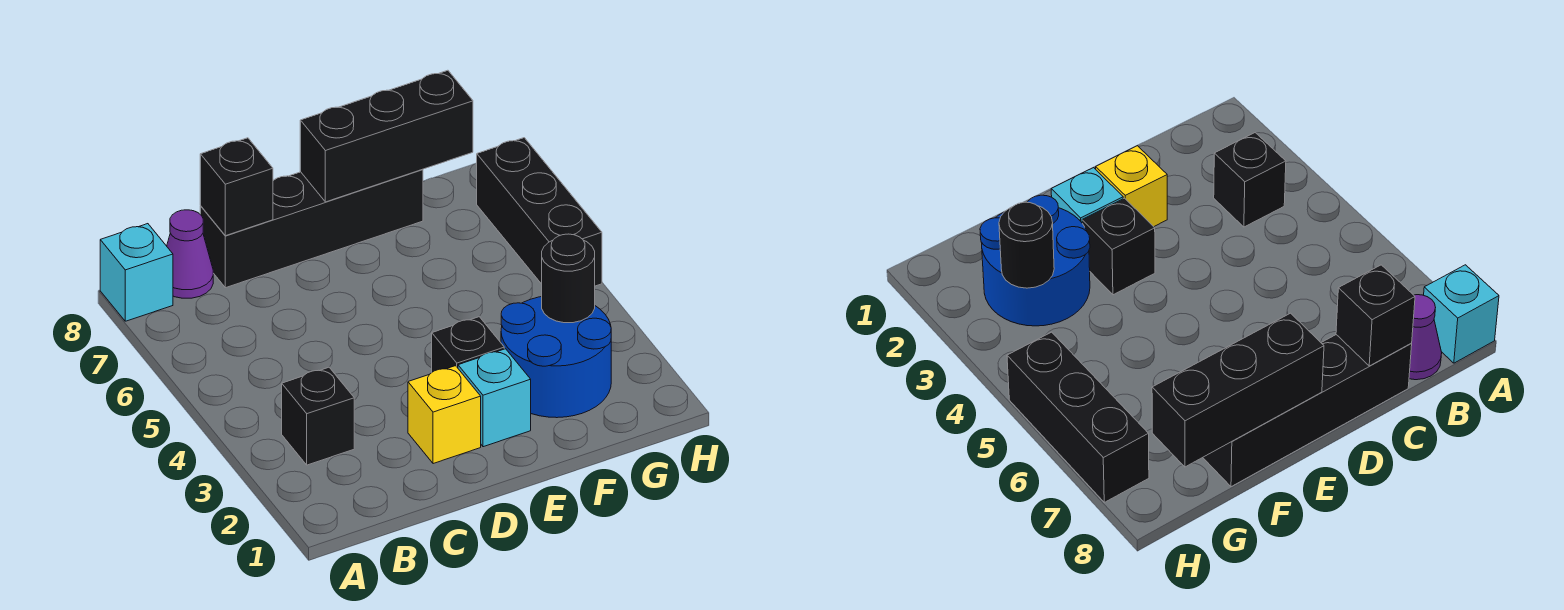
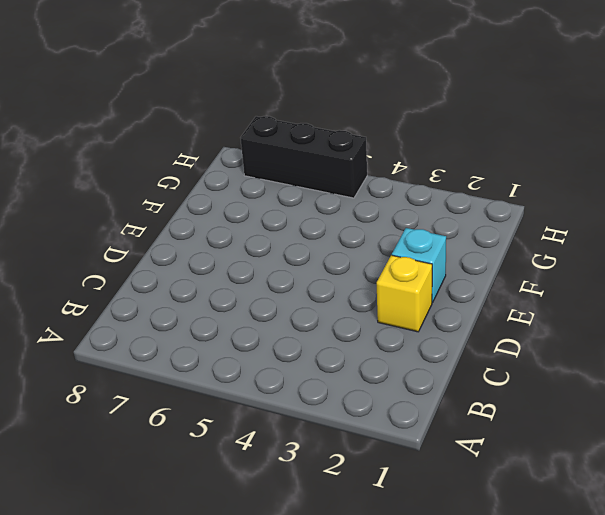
none -> cyan 1x1 brick [100,224,173,321]
none -> black 1x1 brick [282,367,354,465]
none -> purple 1x1 cone [167,210,213,298]

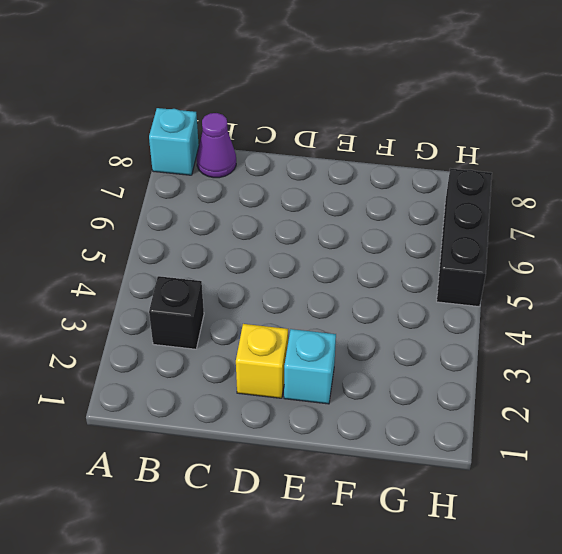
none -> black 1x4 brick [200,169,423,288]
none -> black 1x1 brick [432,317,504,372]
none -> blue 2x2 round brick [501,297,611,418]

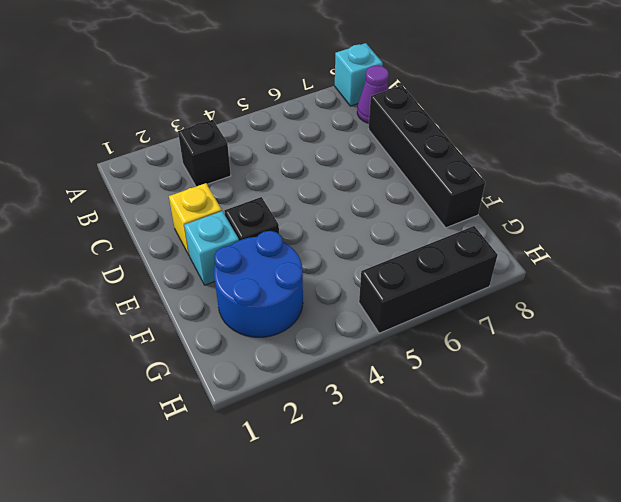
none -> black 1x1 brick [200,138,273,236]
none -> black 1x3 brick [300,70,473,202]
none -> black 1x1 round brick [542,234,595,323]

